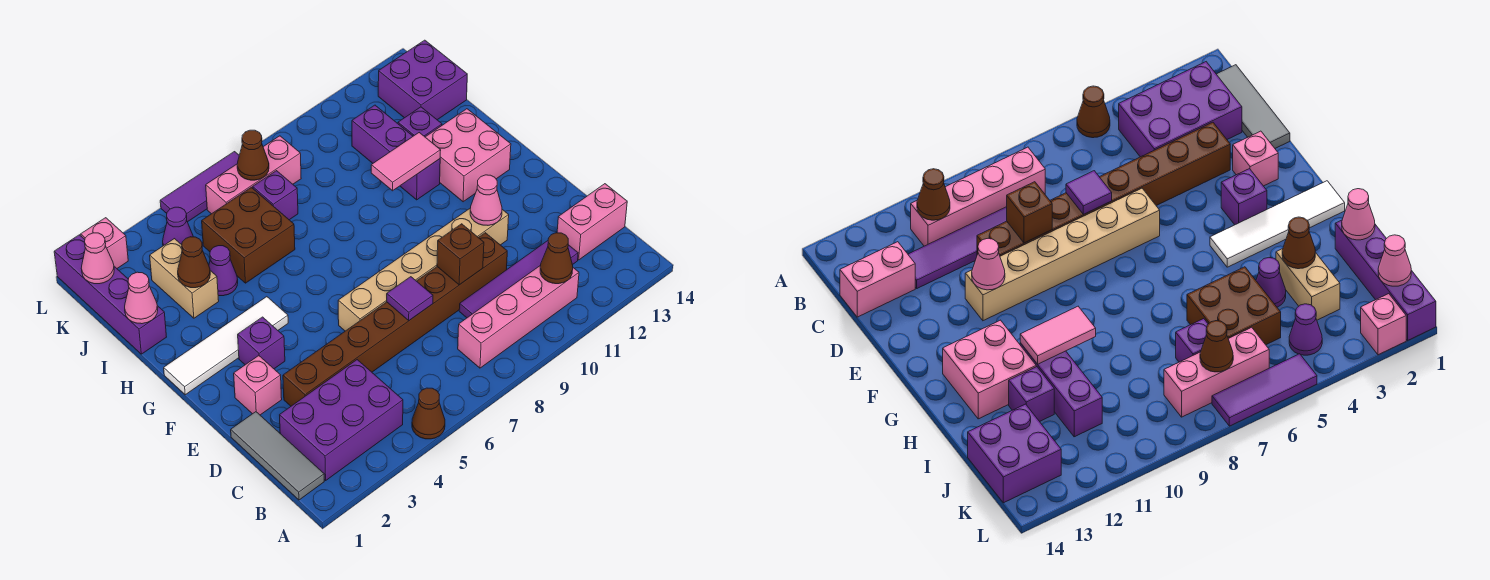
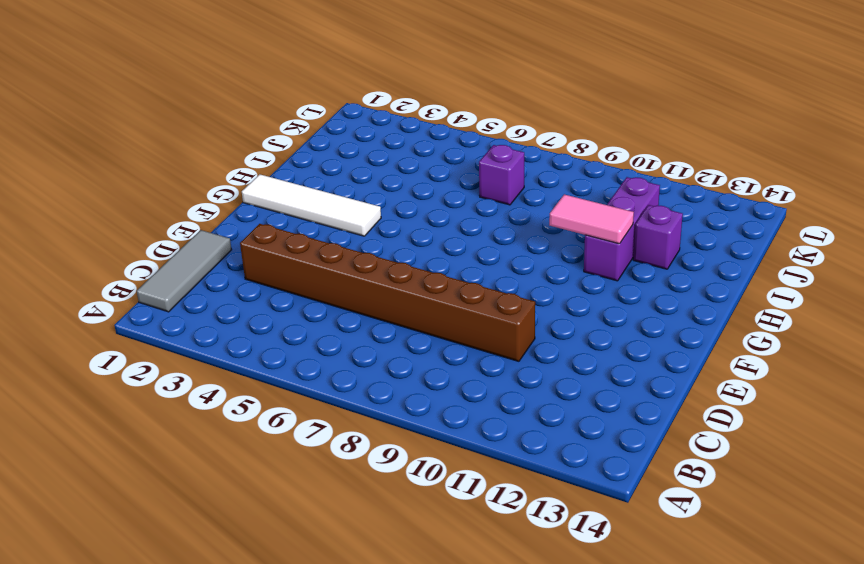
none -> brown 1x1 cone [412,388,445,439]
none -> purple 2x3 brick [280,360,403,480]
none -> pink 1x4 brick [458,266,579,368]
none -> purple 1x4 tile [459,241,578,318]

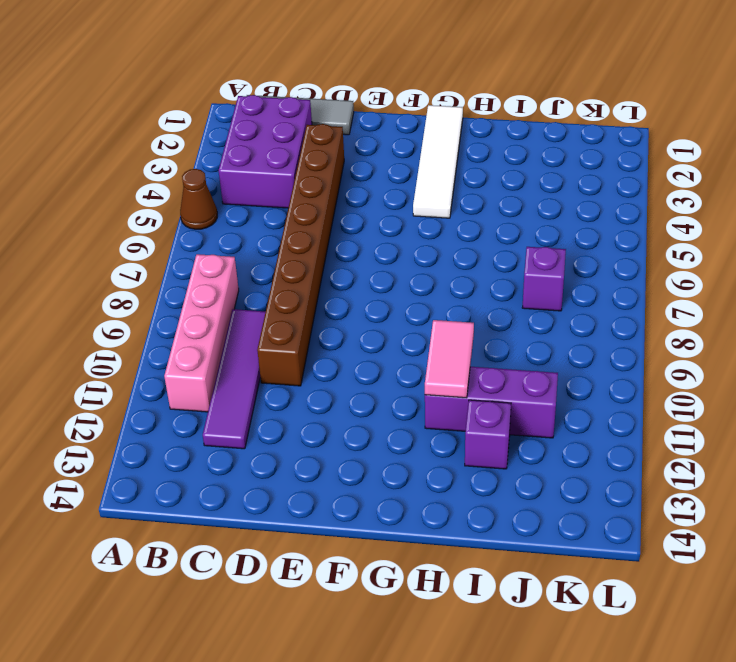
none -> pink 1x2 brick [557,184,627,260]
none -> pink 1x1 brick [234,356,282,415]
none -> tan 1x6 brick [338,208,509,331]
none -> purple 1x1 brick [238,317,285,369]

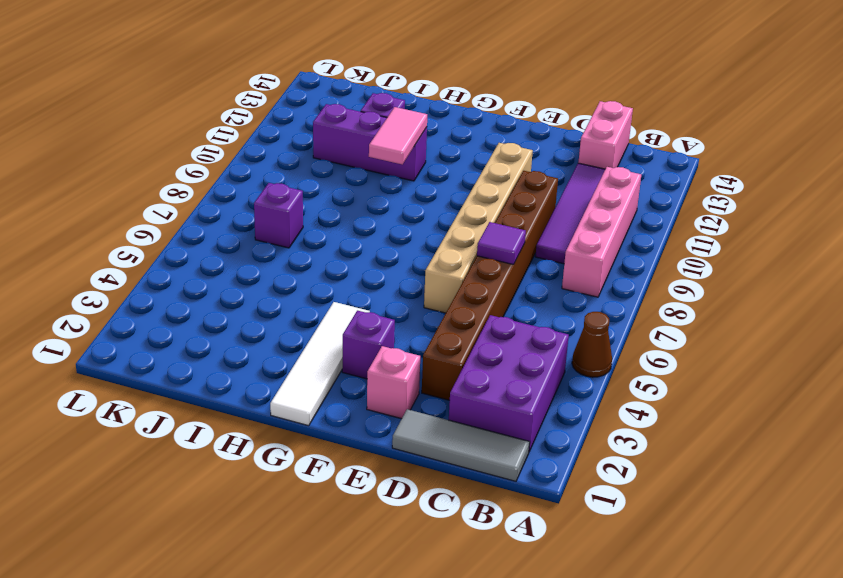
none -> pink 2x2 brick [426,109,511,202]
none -> purple 1x4 brick [54,235,166,354]
none -> tan 1x2 brick [150,239,219,318]
none -> purple 1x1 cone [209,246,238,296]

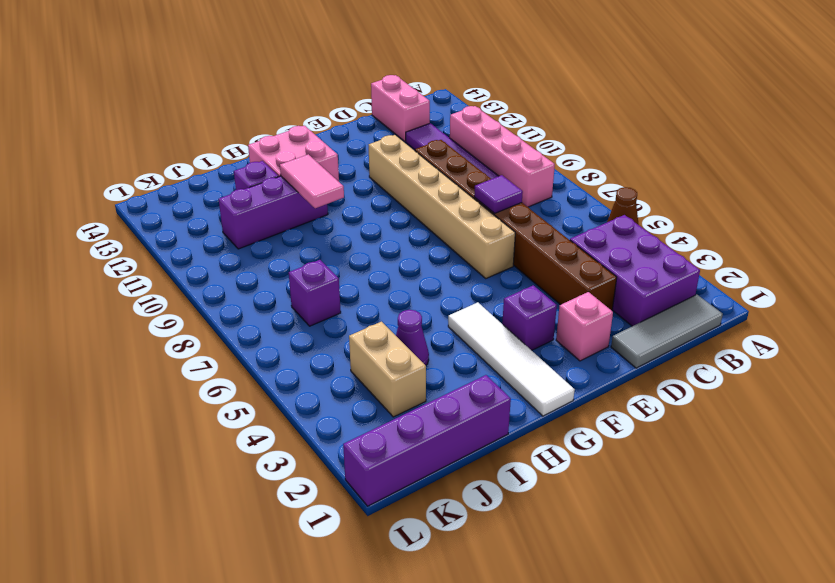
tan 1x2 brick [349,322,426,417] -> tan 1x2 brick turned to [150,239,219,318]
none -> brown 2x2 brick [202,187,295,283]
none -> purple 2x2 brick [378,40,467,120]
none -> purple 1x1 cone [163,207,193,246]
none -> pink 1x3 brick [206,136,301,214]

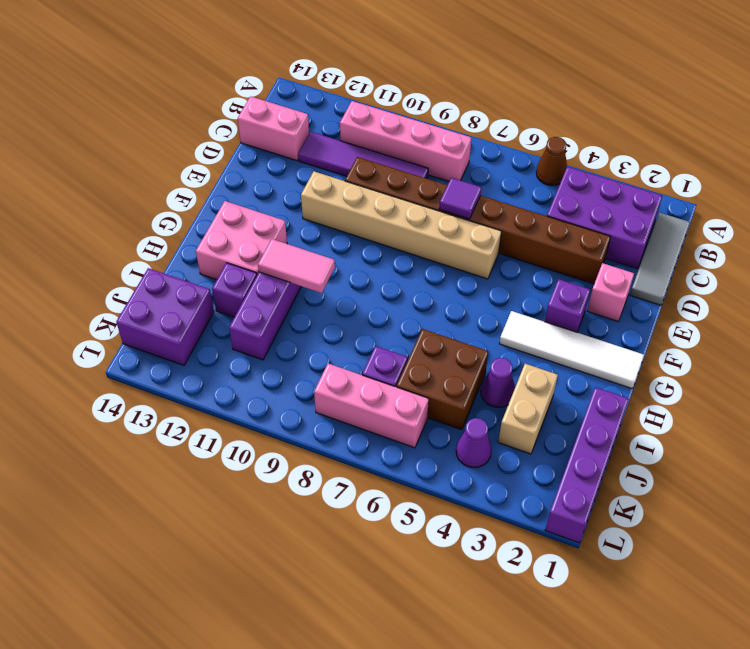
none -> pink 1x1 brick [81,218,128,268]
none -> purple 1x3 tile [160,152,239,222]
none -> brown 1x1 cone [540,233,573,284]
none -> brown 1x1 brick [437,224,484,285]

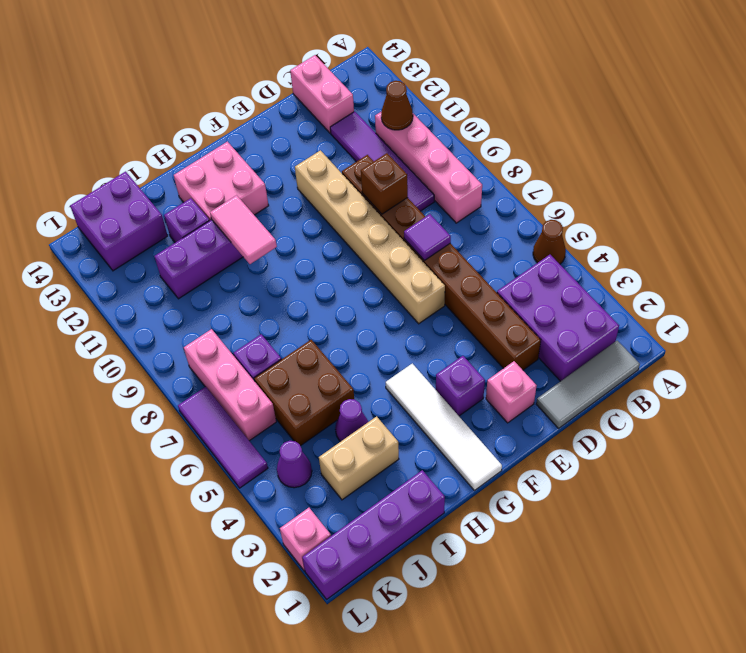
none -> pink 1x1 cone [470,175,502,225]
none -> pink 1x1 cone [125,272,158,324]
none -> brown 1x1 cone [178,237,210,288]
none -> pink 1x1 cone [81,233,114,284]

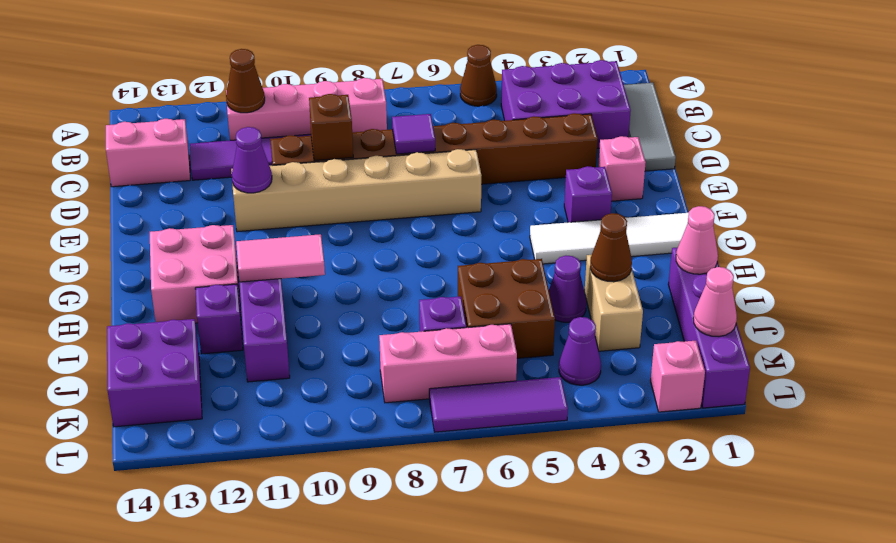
purple 1x1 cone [232,127,272,193] -> pink 1x1 cone [470,175,502,225]
none -> brown 1x1 cone [237,130,269,180]

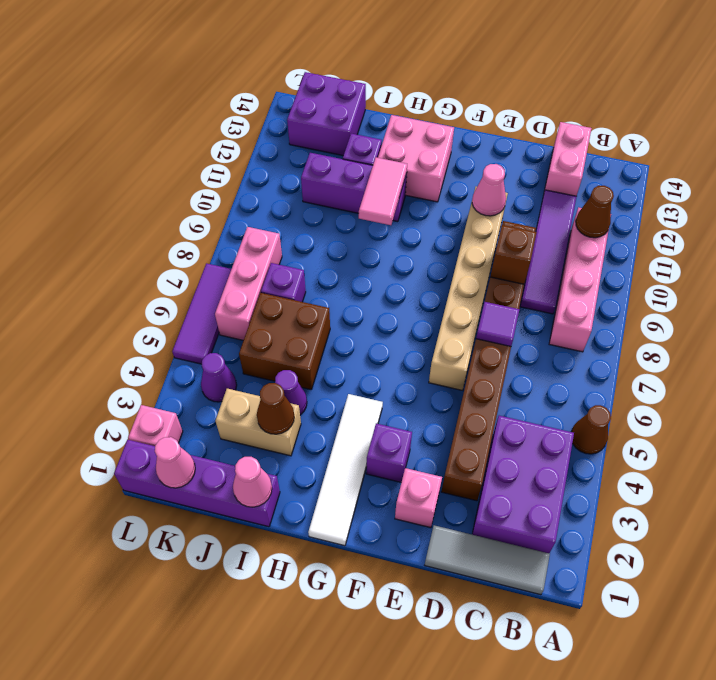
none -> brown 1x1 cone [237,130,269,180]

